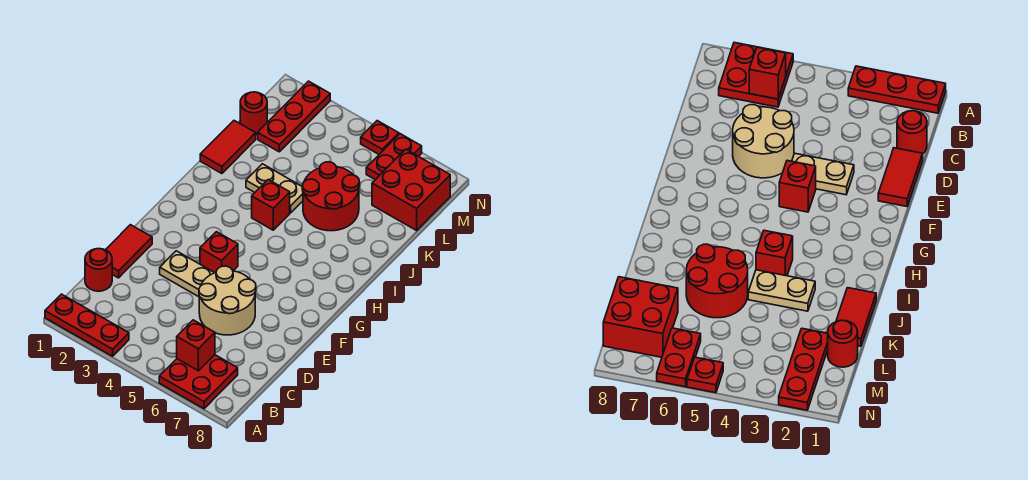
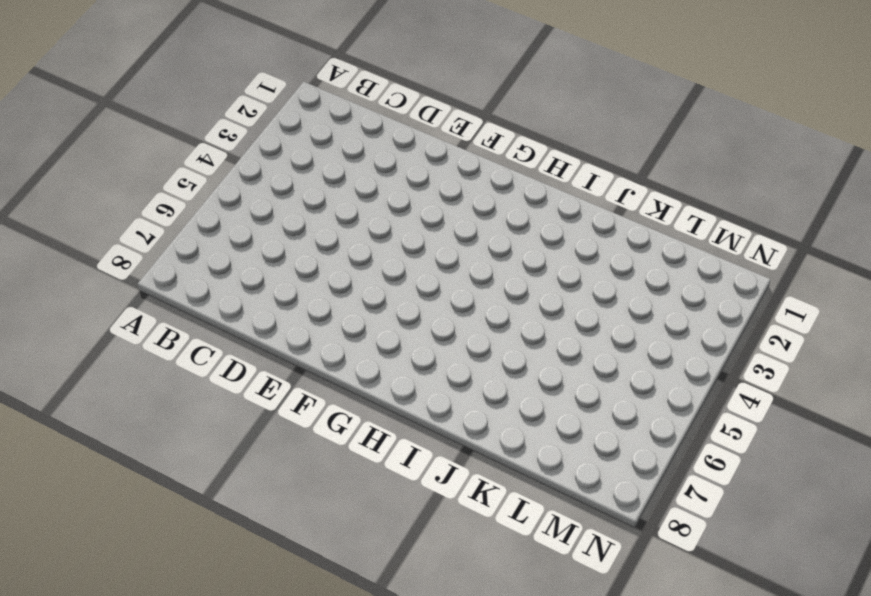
none -> red 1x3 plate [45,294,129,356]
none -> red 2x2 plate [159,355,238,409]
none -> red 1x1 round brick [85,249,112,291]

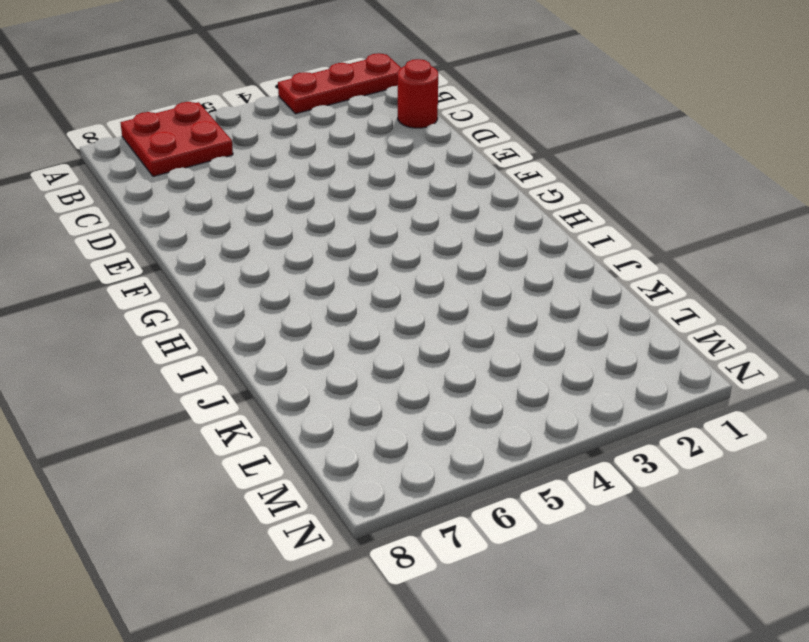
none -> red 1x2 tile [106,225,152,278]
none -> tan 2x2 round brick [199,266,256,335]
none -> tan 1x2 plate [160,251,214,297]

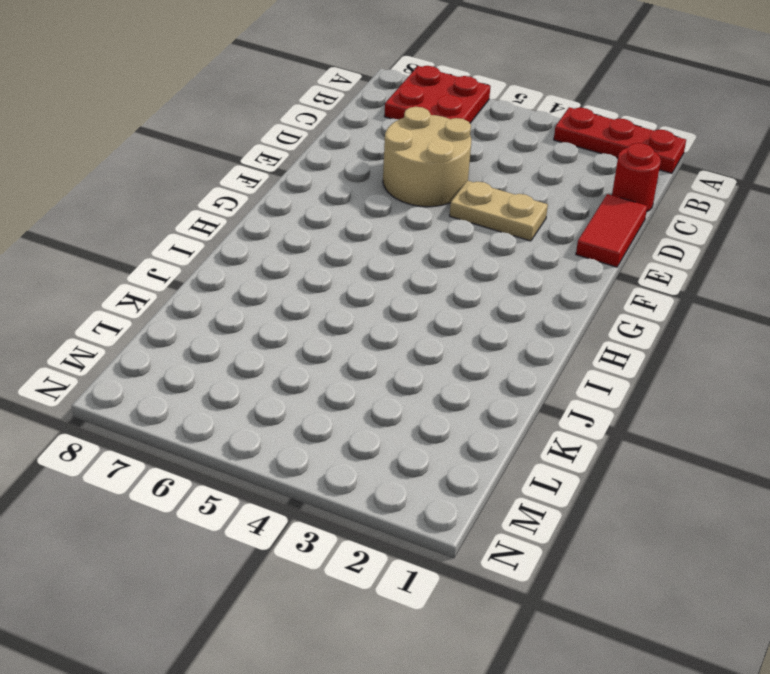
none -> red 1x1 brick [200,232,238,273]
none -> red 1x1 brick [252,180,290,230]
none -> red 1x2 tile [200,121,256,174]

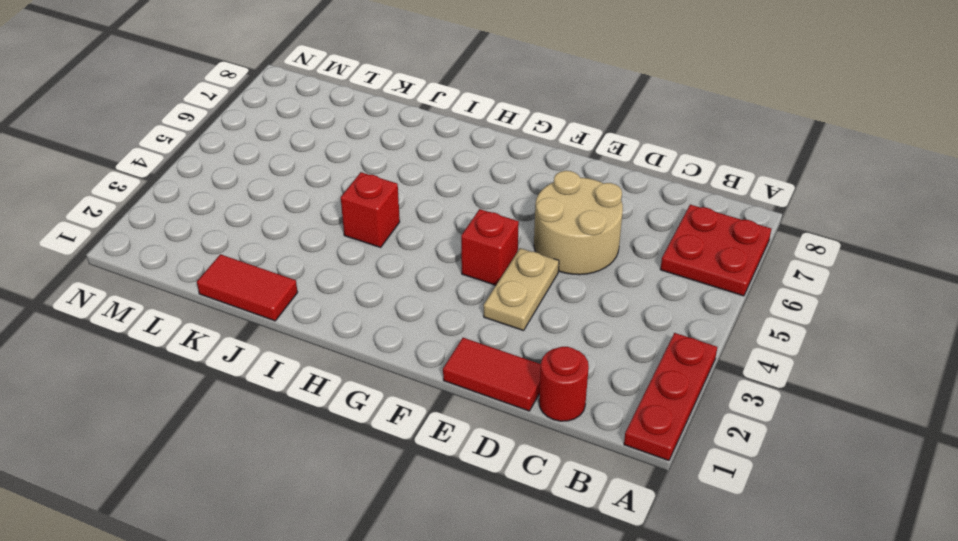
none -> tan 1x2 plate [246,164,303,213]
none -> red 2x2 round brick [302,162,360,231]
none -> red 1x1 round brick [240,92,267,135]

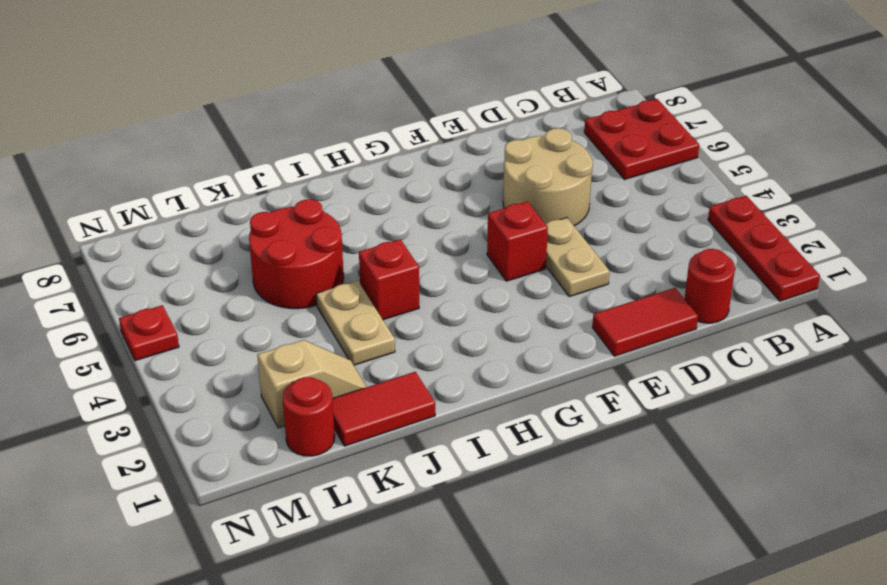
tan 1x2 slope [257,340,366,428] -> red 1x3 plate [258,81,330,152]
none -> red 2x2 brick [372,149,450,230]
none -> red 1x2 plate [366,134,422,180]
none -> red 1x1 brick [177,320,215,371]

